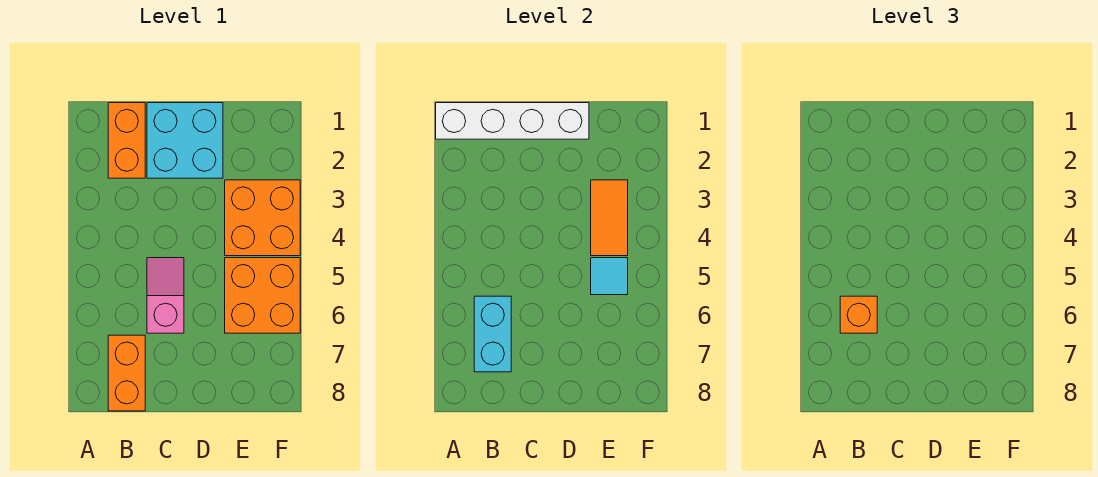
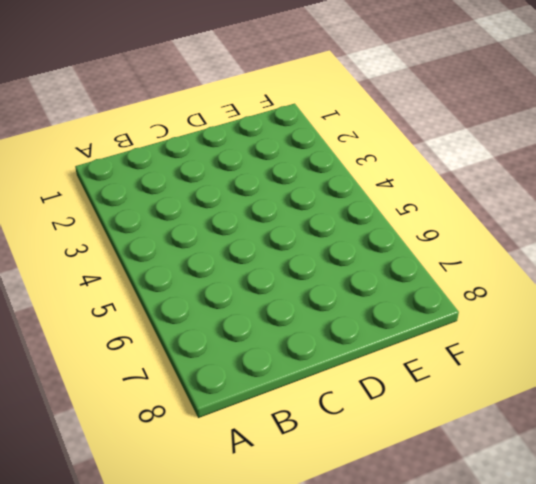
none -> orange 1x2 brick [108,103,145,178]
none -> orange 1x2 brick [108,335,145,411]

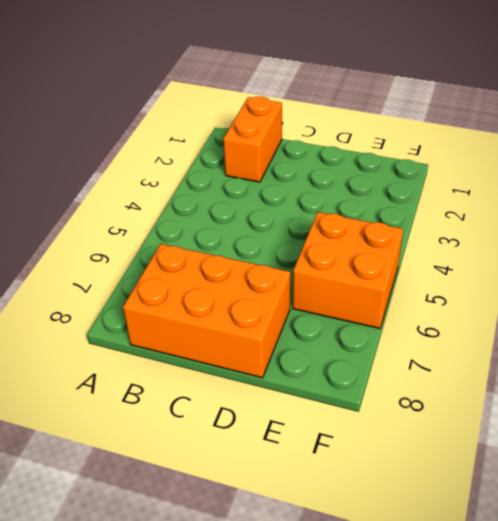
orange 2x3 brick [123,244,290,378] -> orange 1x2 brick [108,335,145,411]
none -> cyan 2x2 brick [147,103,223,178]
none -> pink 1x2 slope [147,258,184,333]

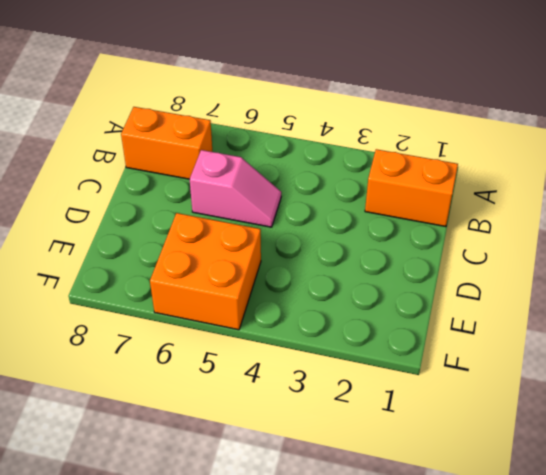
none -> cyan 2x2 brick [147,103,223,178]
none -> orange 2x2 brick [225,180,300,256]

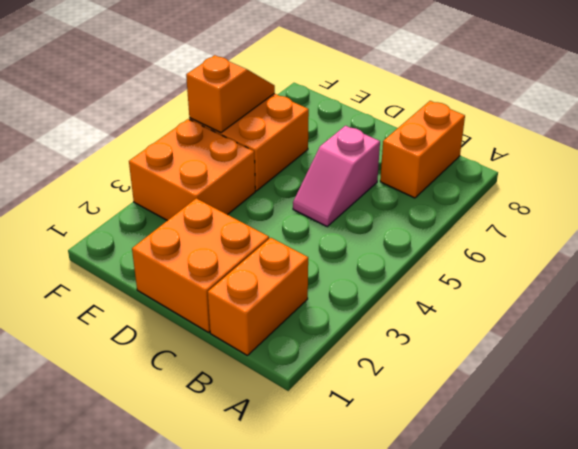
orange 2x2 brick [132,198,269,332] -> cyan 2x2 brick [147,103,223,178]
orange 1x2 slope [186,55,275,133] -> none
none -> white 1x4 brick [436,103,589,139]
none -> cyan 1x2 brick [474,296,511,372]

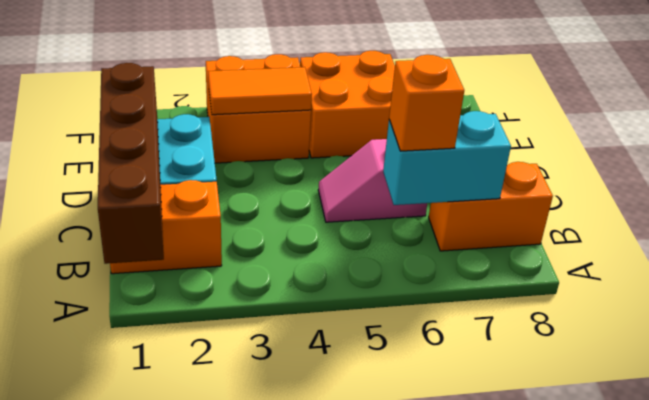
brown 1x4 brick [98,63,164,264] -> white 1x4 brick [436,103,589,139]
none -> cyan 1x1 tile [591,258,628,295]

